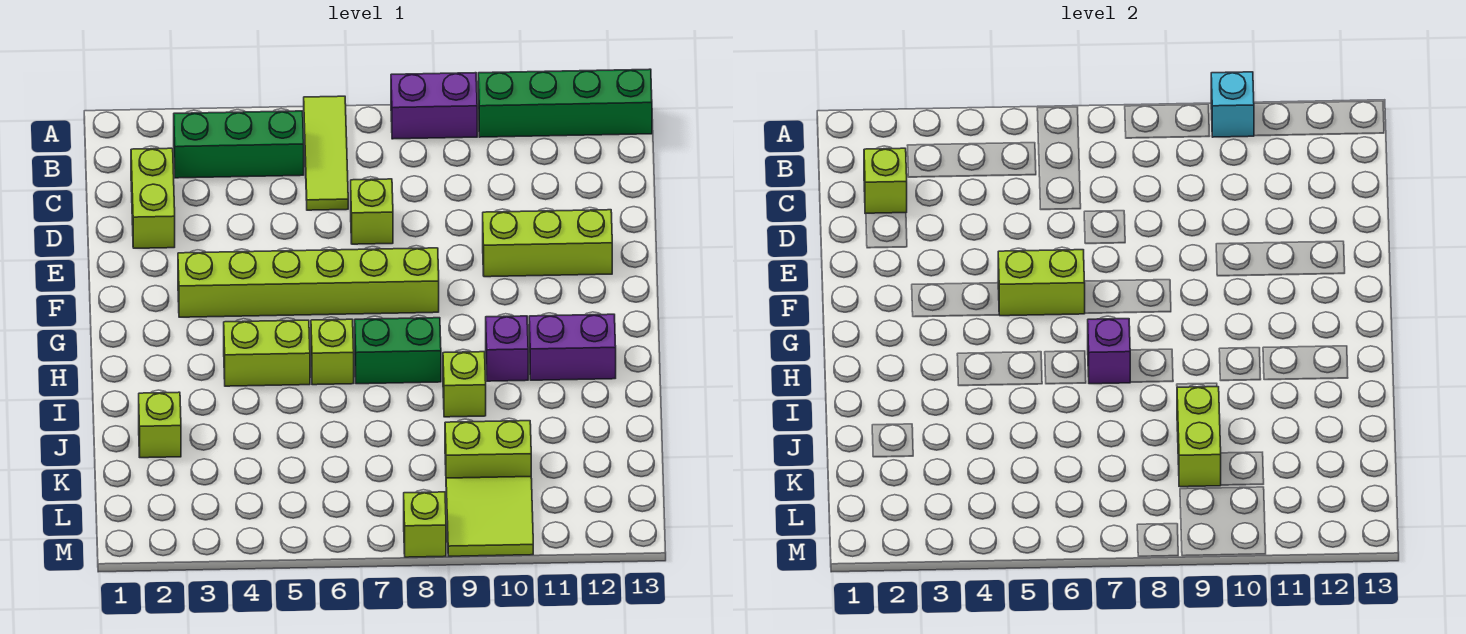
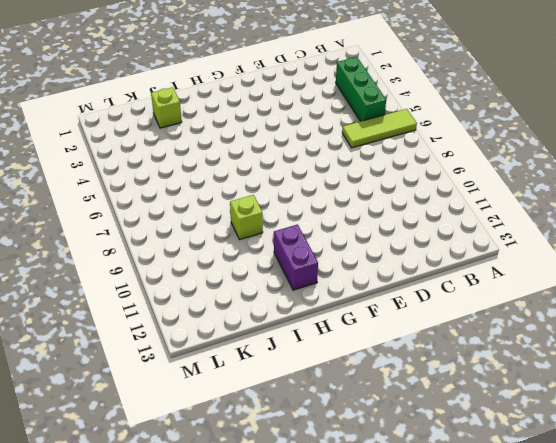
none -> purple 1x2 brick [391,73,477,139]
none -> green 1x4 brick [478,69,652,137]
none -> lime 1x2 brick [131,148,175,248]

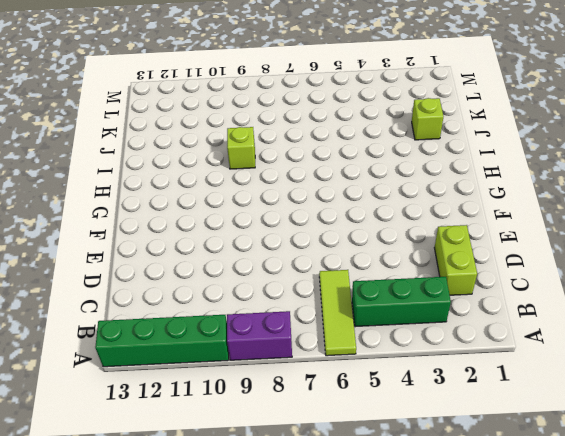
none -> lime 1x1 brick [351,179,393,244]
none -> lime 1x3 brick [483,210,612,277]
none -> lime 1x6 brick [178,248,439,317]

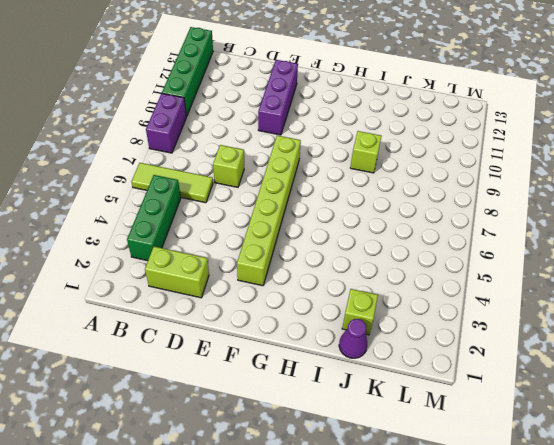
purple 1x3 brick [258,60,298,135] -> lime 1x3 brick [483,210,612,277]
purple 1x1 cone [339,319,367,358] -> none
none -> lime 1x2 brick [224,320,310,386]
none -> lime 1x1 brick [311,319,354,385]
none -> green 1x2 brick [355,318,441,384]

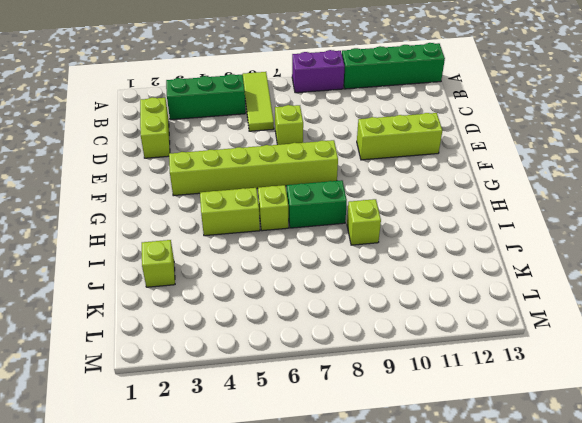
none -> purple 1x1 brick [486,316,528,381]
none -> purple 1x2 brick [529,314,616,380]
none -> lime 1x2 brick [445,421,531,478]

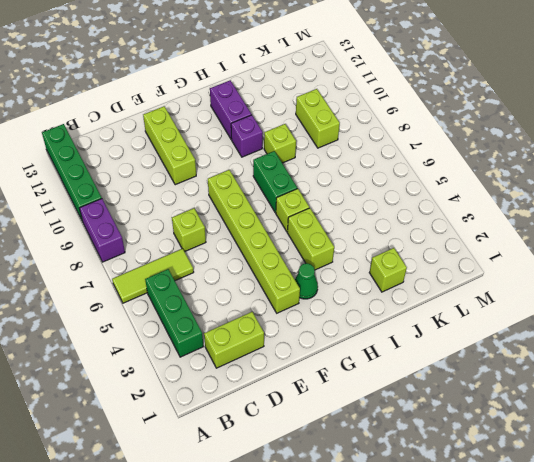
green 1x1 cone [295,263,318,299] -> none
none -> lime 2x2 tile [446,477,533,556]
none -> lime 1x1 brick [404,492,446,557]
none -> cyan 1x1 brick [1211,72,1254,137]

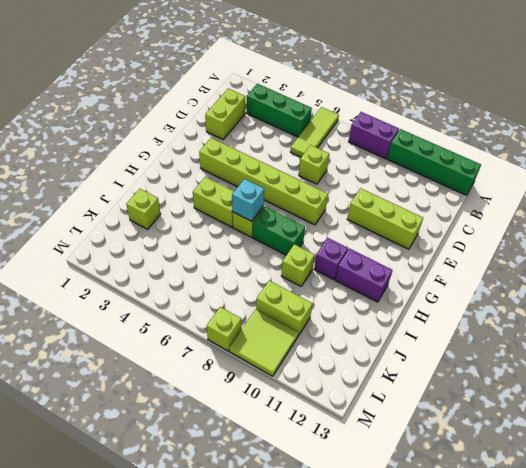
cyan 1x1 brick [232,179,264,221] -> cyan 1x1 brick moved to [1211,72,1254,137]
none -> lime 1x1 brick [864,148,907,214]
none -> lime 1x2 brick [998,250,1085,316]
none -> purple 1x1 brick [1088,319,1130,384]

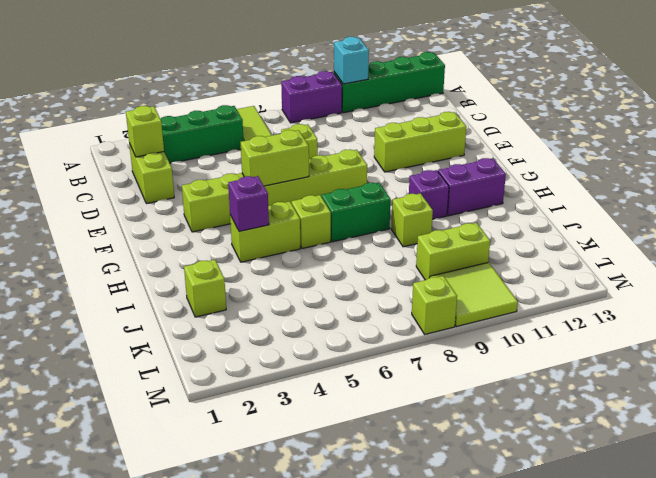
purple 1x1 brick [228,176,269,231] -> purple 1x1 brick moved to [1088,319,1130,384]
none -> lime 1x2 brick [1177,387,1221,487]

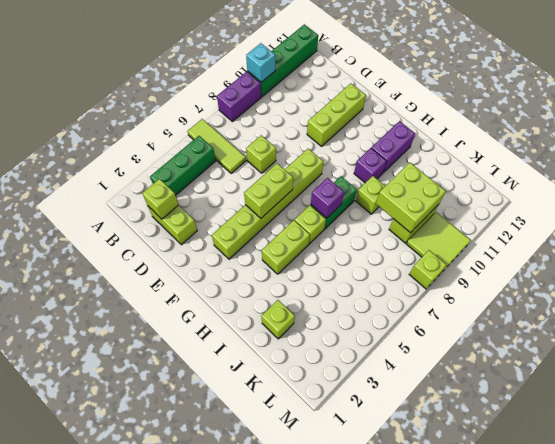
lime 2x2 brick [376,163,446,233] -> lime 1x2 brick [1177,387,1221,487]

